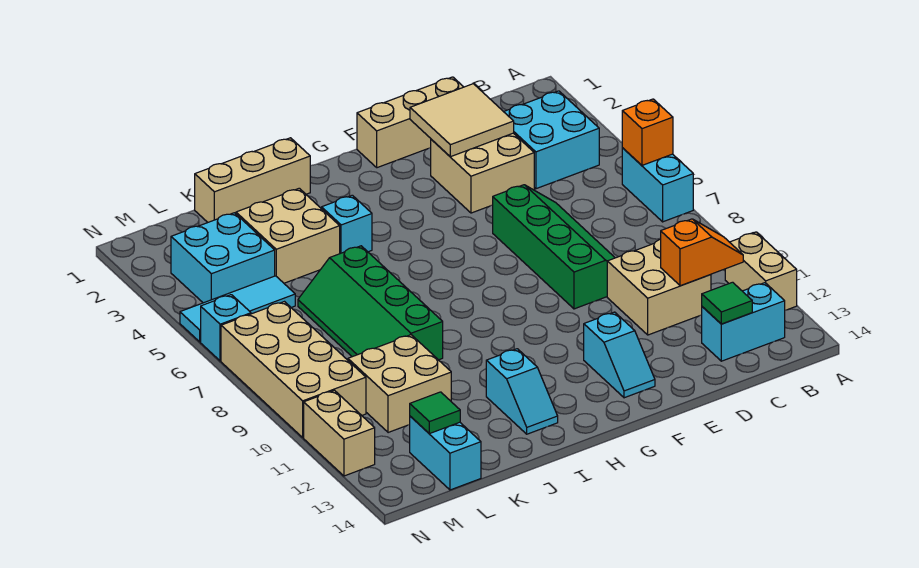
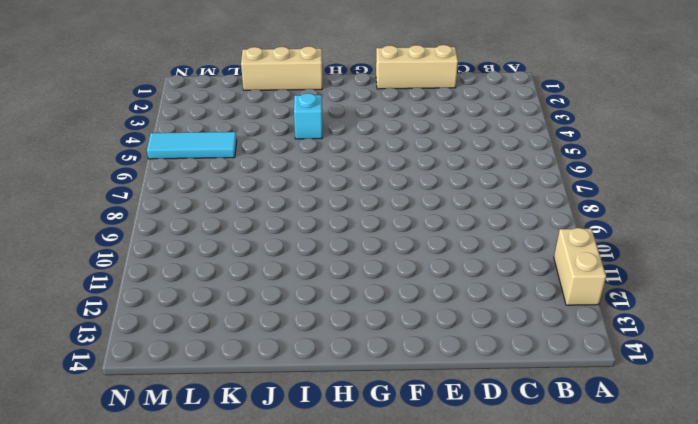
none -> cyan 1x2 brick [622,148,693,222]
none -> cyan 2x2 brick [504,91,599,189]
none -> cyan 1x2 brick [702,283,785,361]

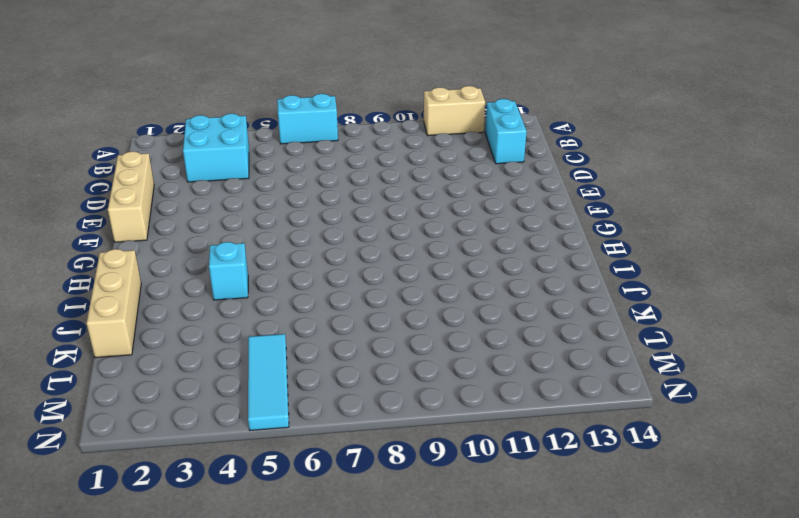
none -> tan 2x2 brick [607,239,711,335]
none -> tan 2x2 brick [431,133,534,213]
none -> green 2x4 slope [493,185,615,309]

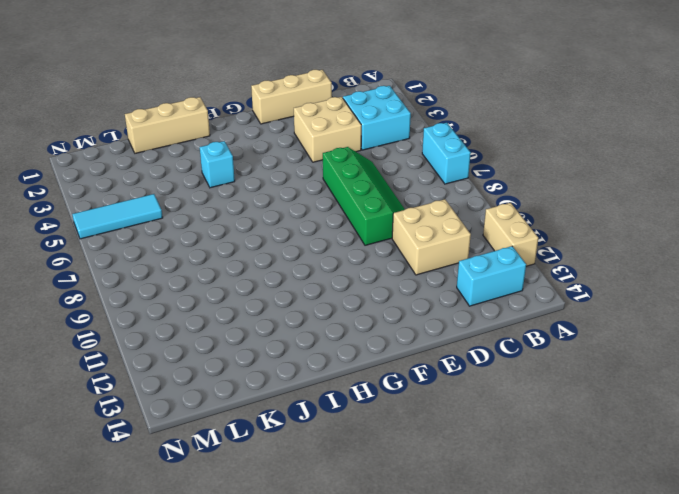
none -> cyan 1x2 slope [584,312,655,398]
none -> cyan 1x2 slope [486,349,558,434]
none -> tan 2x2 brick [236,188,340,283]

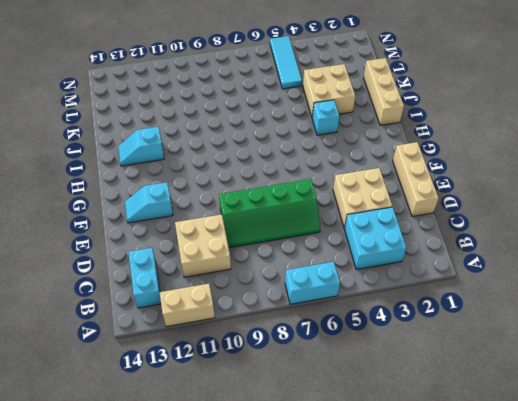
none -> green 2x4 slope [298,246,443,360]
none -> tan 2x2 brick [348,335,451,433]
none -> cyan 2x2 brick [171,213,275,303]

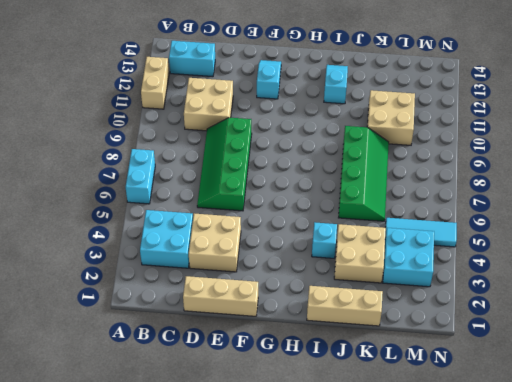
none -> cyan 1x2 brick [410,416,481,490]
none -> tan 2x4 brick [221,302,366,438]
none -> cyan 1x1 brick [201,295,251,361]

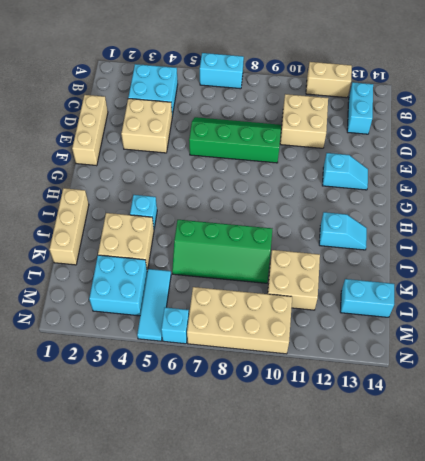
none -> tan 1x2 brick [304,390,375,476]
none -> orange 1x1 brick [622,99,673,165]
none -> orange 1x2 slope [661,219,743,286]

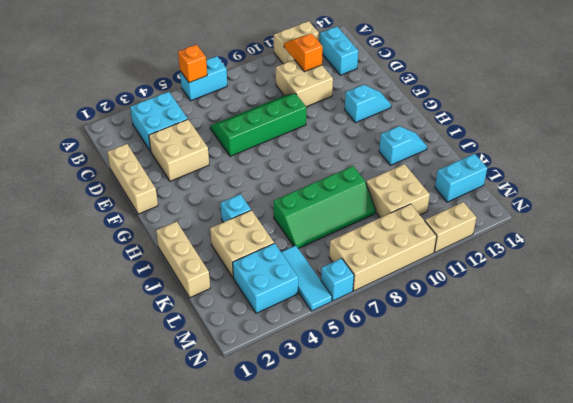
none -> green 1x1 tile [702,282,752,324]
none -> tan 2x2 tile [410,84,514,157]
none -> green 1x1 tile [410,392,460,434]

